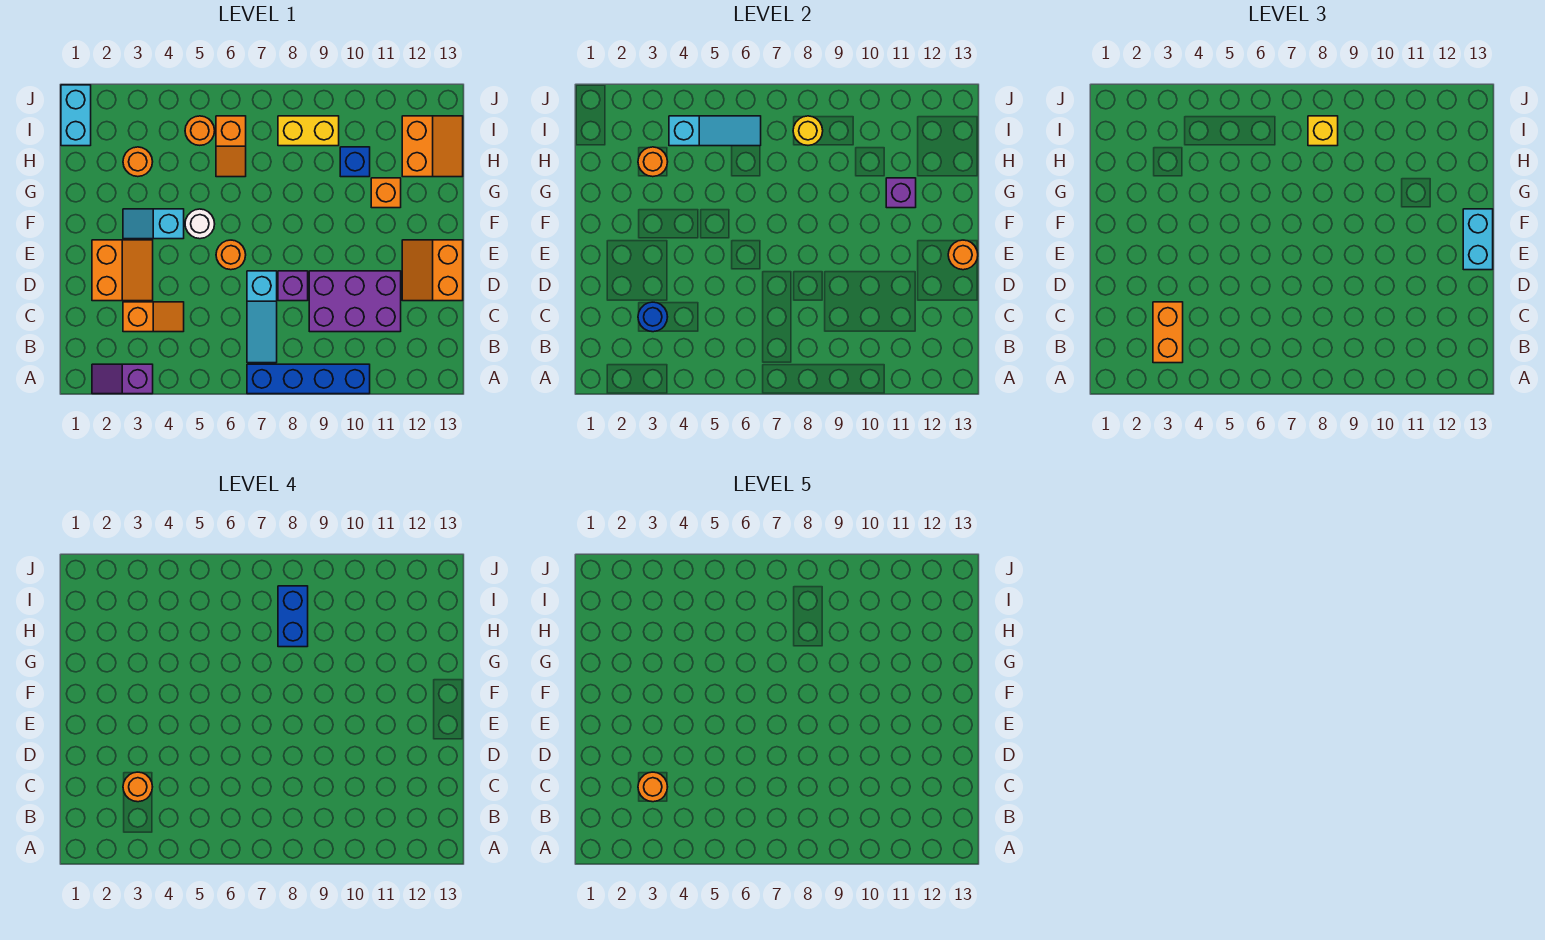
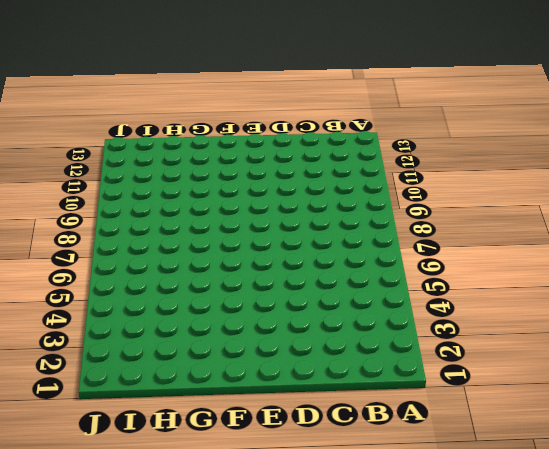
none -> purple 1x2 slope [92,364,153,394]
none -> blue 1x4 brick [247,364,370,394]
none -> cyan 1x3 slope [247,271,277,363]
none -> orange 1x2 slope [123,302,184,332]

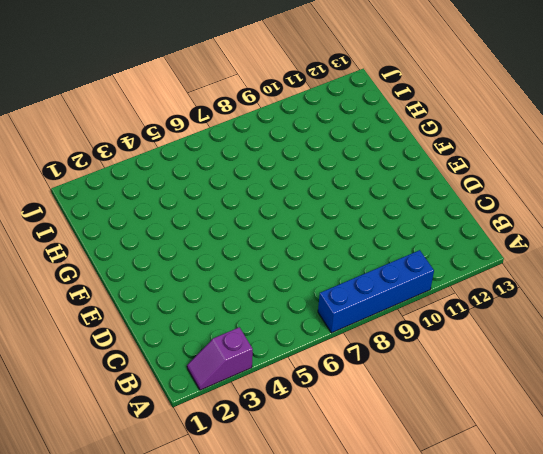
none -> cyan 1x3 slope [247,271,277,363]
none -> orange 1x2 slope [123,302,184,332]
none -> purple 2x3 brick [309,271,401,332]
none -> orange 2x2 slope [92,240,153,301]

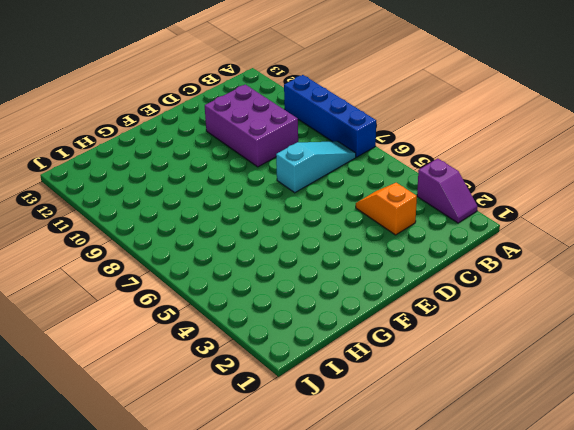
none -> orange 2x2 slope [92,240,153,301]
none -> purple 1x1 brick [278,271,308,301]
none -> orange 2x2 slope [402,240,463,301]
none -> orange 1x1 round brick [216,240,246,270]

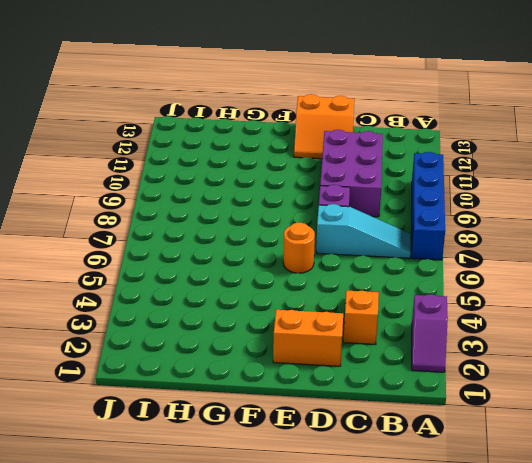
none -> cyan 1x2 slope [123,209,184,239]
none -> white 1x1 round brick [185,209,215,239]
none -> orange 1x1 brick [371,178,401,208]
none -> orange 1x1 round brick [123,147,153,177]

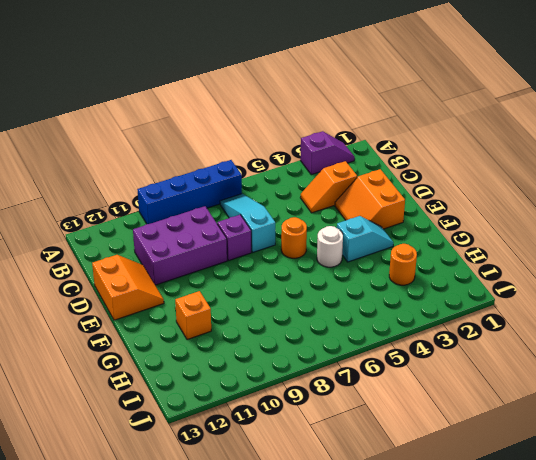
none -> orange 1x2 slope [216,116,246,177]
none -> blue 1x1 brick [340,147,370,177]
none -> orange 2x2 slope [402,116,463,177]
none -> cyan 1x2 brick [61,85,91,146]

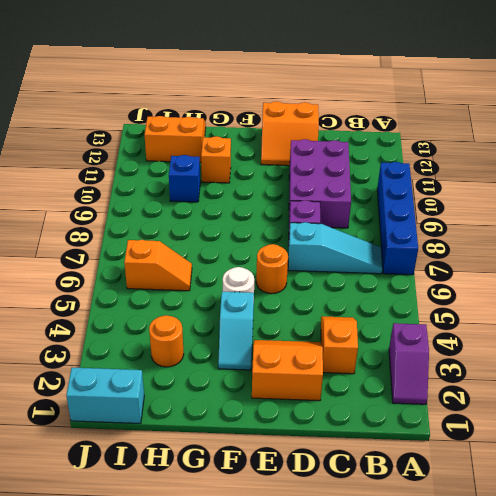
none -> orange 1x1 round brick [185,116,215,145]
none -> yellow 1x2 brick [278,116,339,146]
none -> blue 1x1 round brick [638,302,667,332]
none -> orange 1x1 round brick [948,240,978,270]

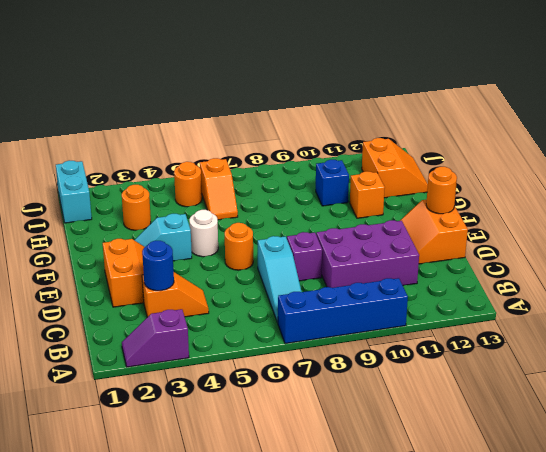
none -> yellow 1x2 brick [278,116,339,146]
none -> purple 1x1 brick [886,178,916,208]
none -> orange 1x1 round brick [638,147,668,177]
none -> cyan 1x3 slope [669,116,761,146]

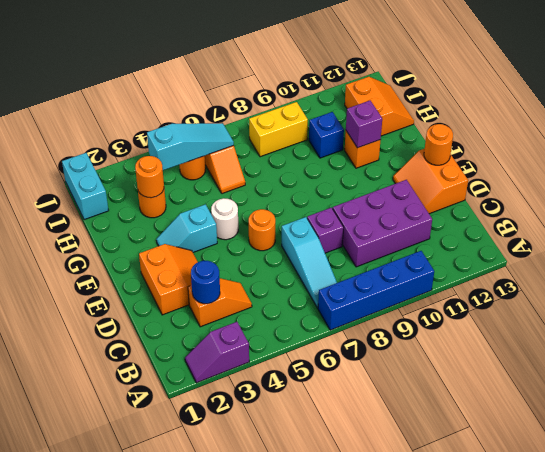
none -> yellow 1x1 round brick [793,116,823,145]
none -> orange 1x2 brick [1153,302,1183,363]
none -> cyan 1x2 brick [1463,209,1493,270]
none -> yellow 1x1 brick [1308,116,1338,146]

